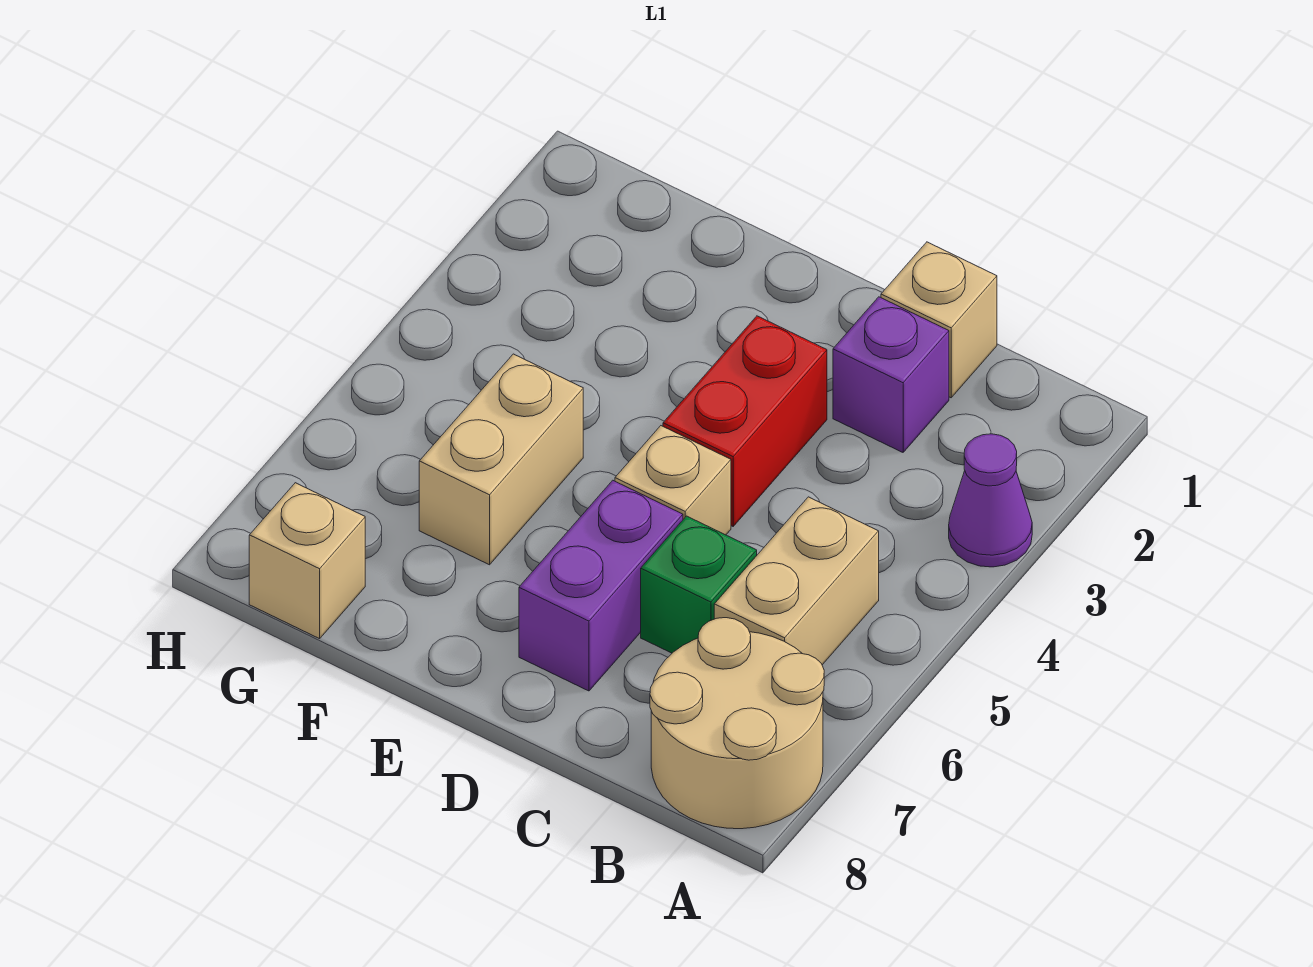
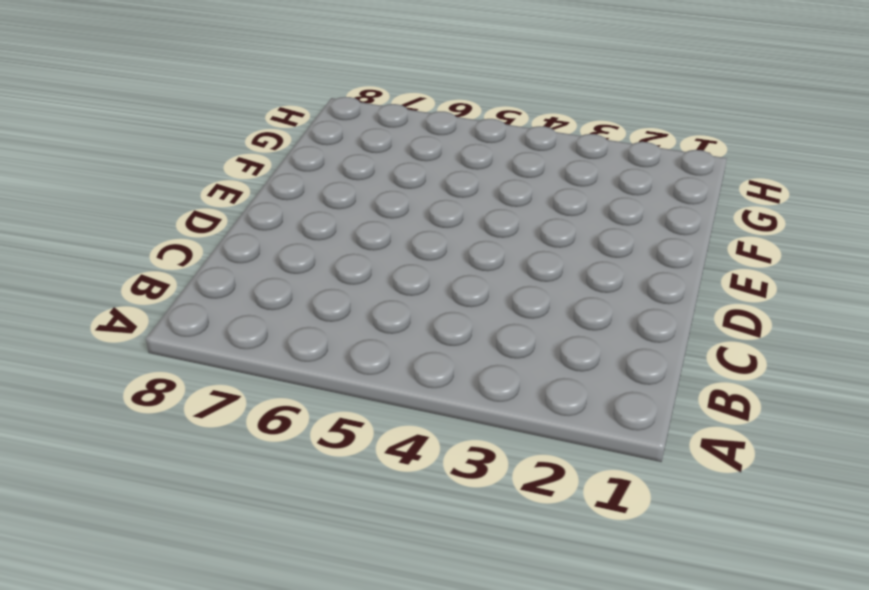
none -> purple 1x1 cone [949,434,1032,567]
none -> tan 2x2 round brick [650,618,824,829]

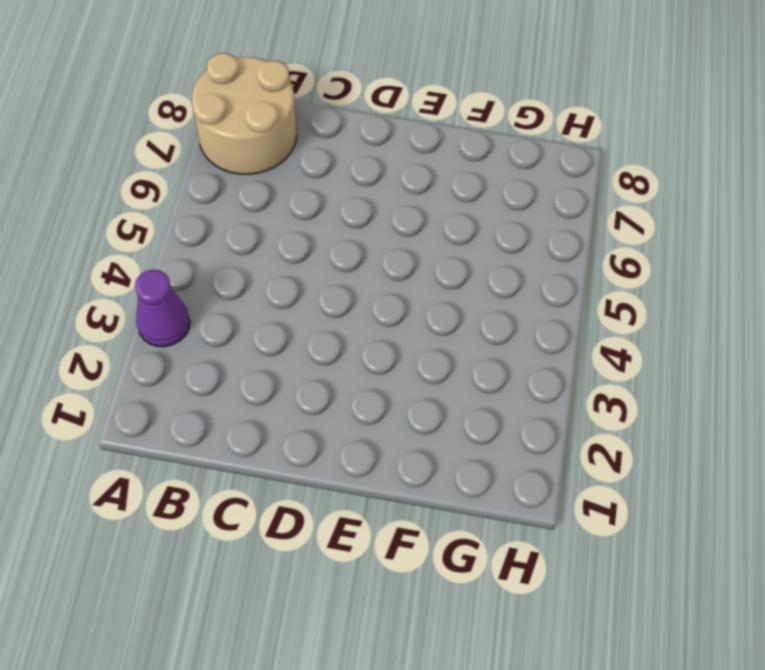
none -> tan 1x2 brick [714,497,879,665]
none -> tan 1x1 brick [881,242,997,398]

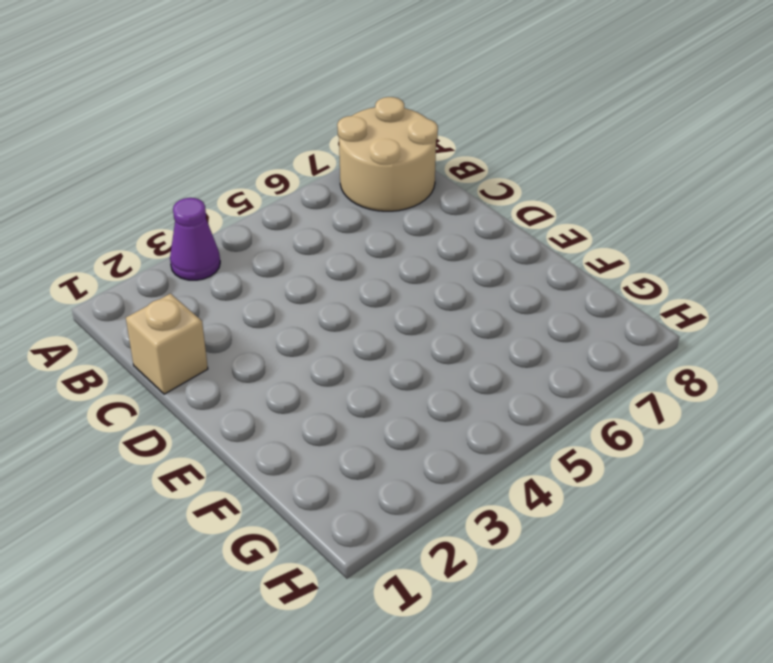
none -> tan 1x2 brick [714,497,879,665]
none -> purple 1x1 brick [833,297,949,452]

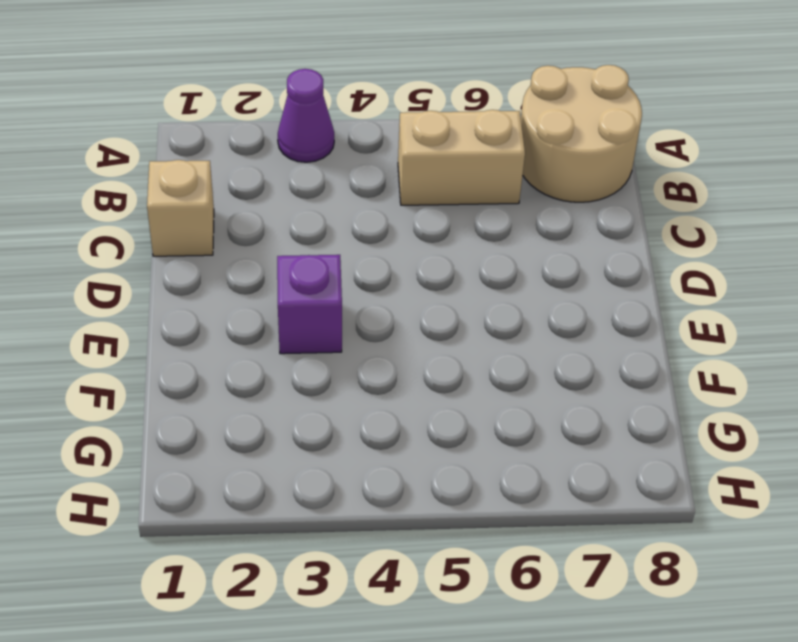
purple 1x1 brick [277,255,342,354] -> purple 1x1 brick moved to [833,297,949,452]
none -> green 1x1 brick [641,516,757,653]
none -> red 1x2 brick [663,316,827,526]

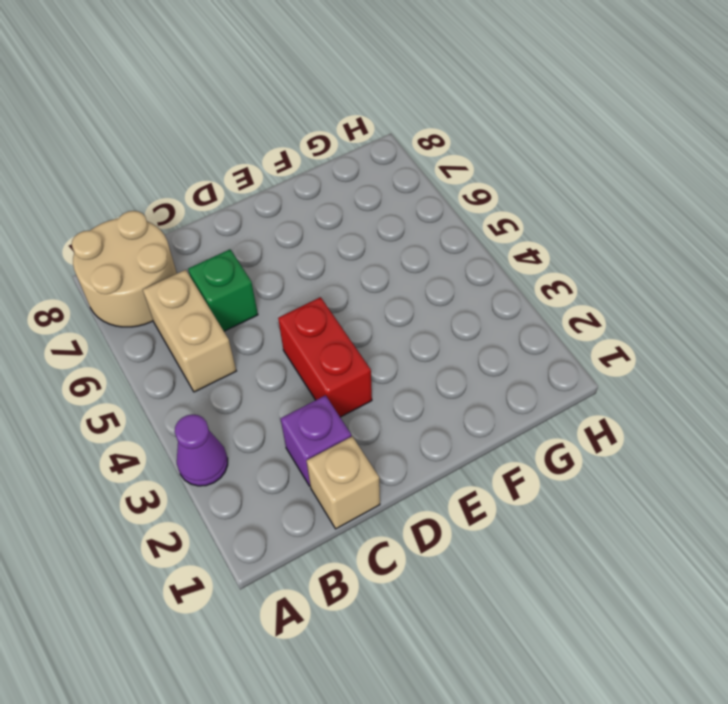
none -> tan 1x1 brick [615,426,731,535]
none -> purple 1x2 brick [519,480,683,691]

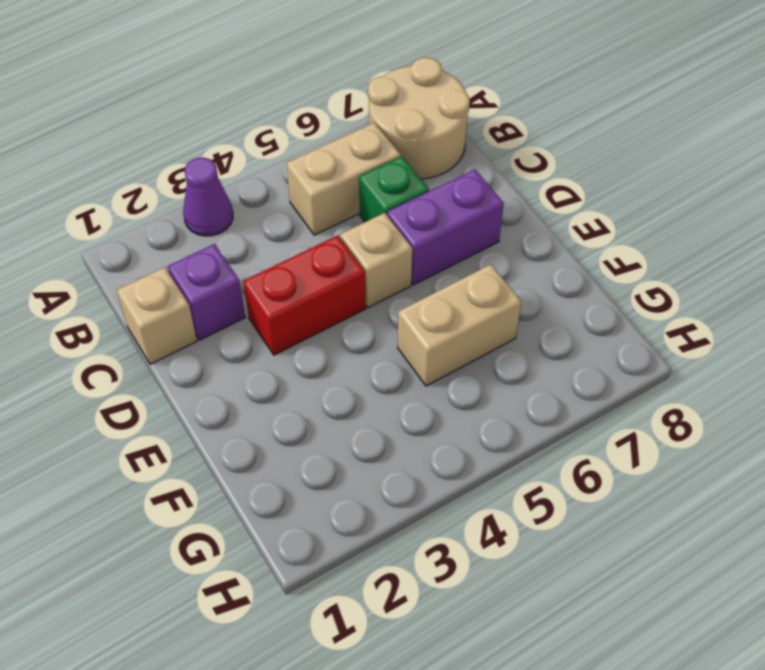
none -> tan 1x1 brick [249,483,365,639]

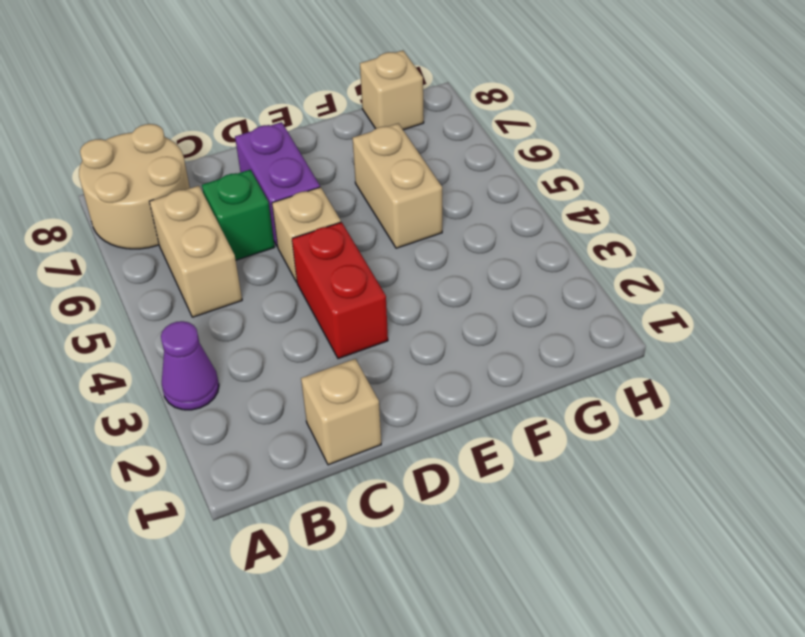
none -> purple 1x1 brick [833,297,949,452]

